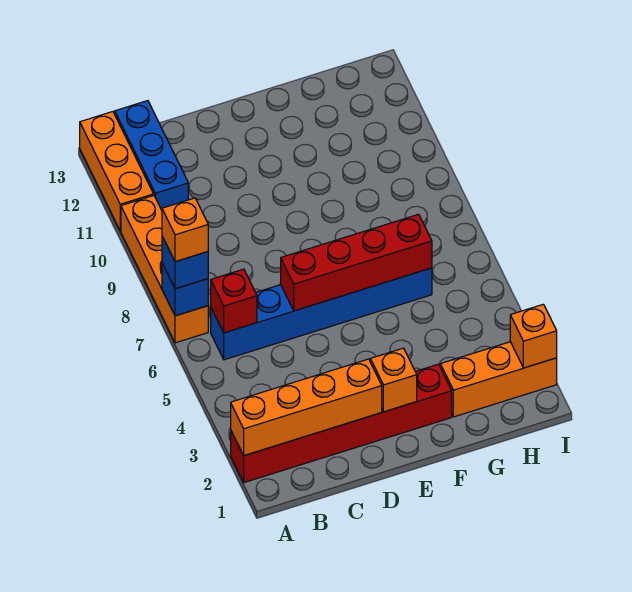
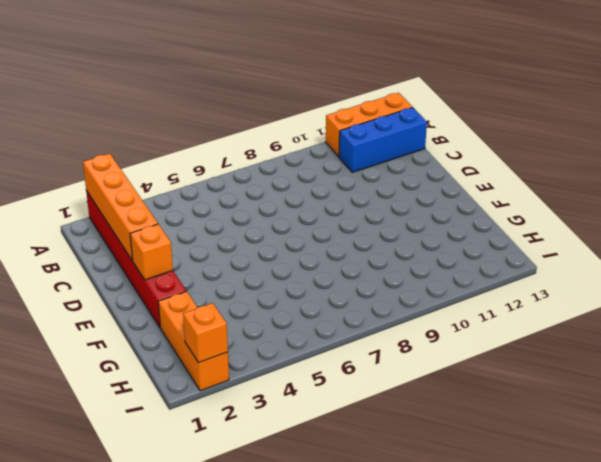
none -> orange 1x4 brick [121,195,208,343]
none -> blue 1x6 brick [211,268,432,360]
none -> blue 1x1 brick [162,264,208,316]

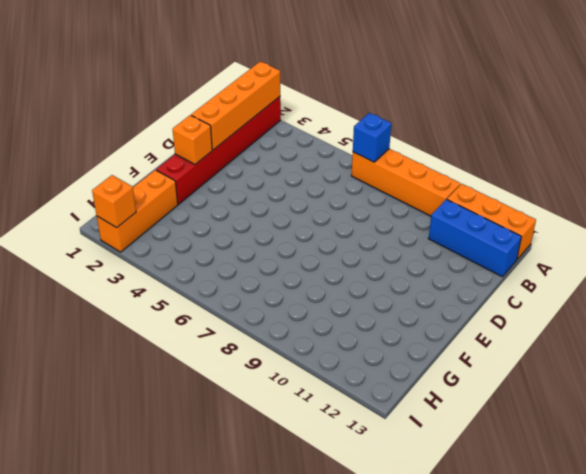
none -> blue 1x6 brick [211,268,432,360]
none -> red 1x1 brick [211,269,257,333]
none -> red 1x4 brick [281,214,432,311]

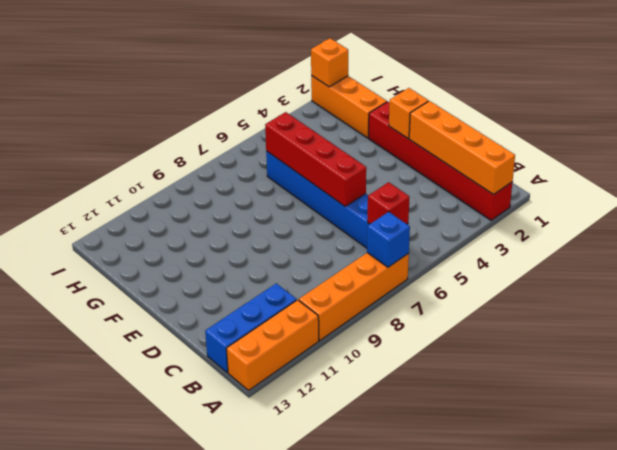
none -> blue 1x1 brick [162,236,208,289]
none -> orange 1x1 brick [162,198,208,262]

